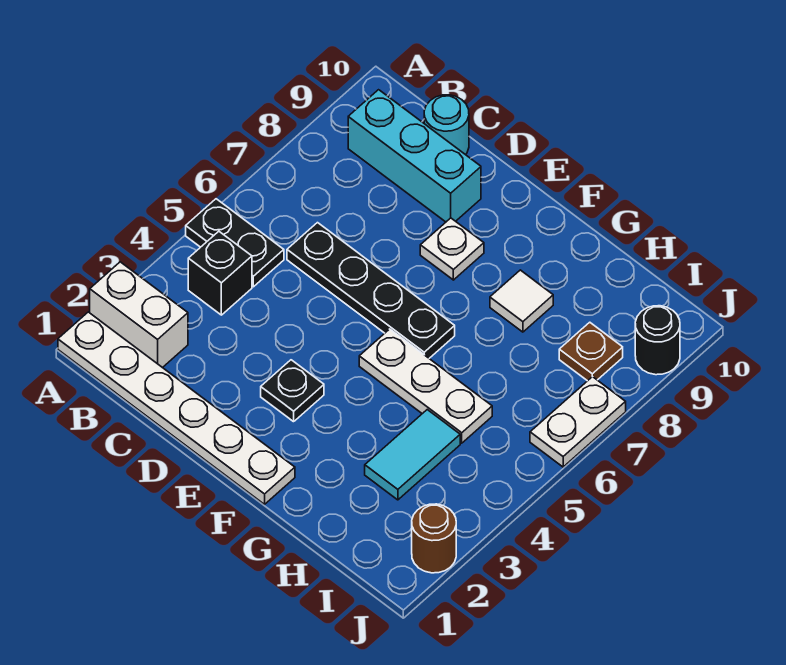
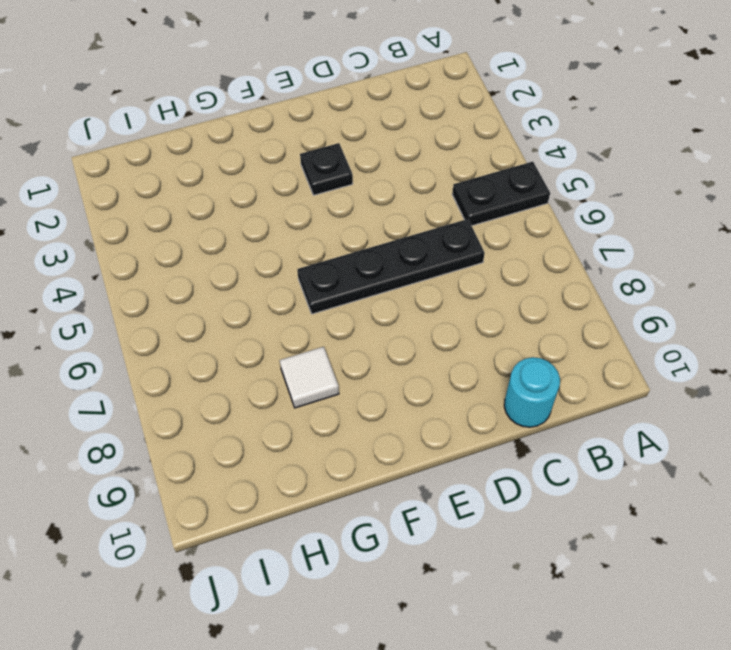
none -> white 1x6 plate [58,312,295,504]
none -> white 1x2 brick [90,262,188,368]
none -> black 1x1 brick [188,231,252,315]

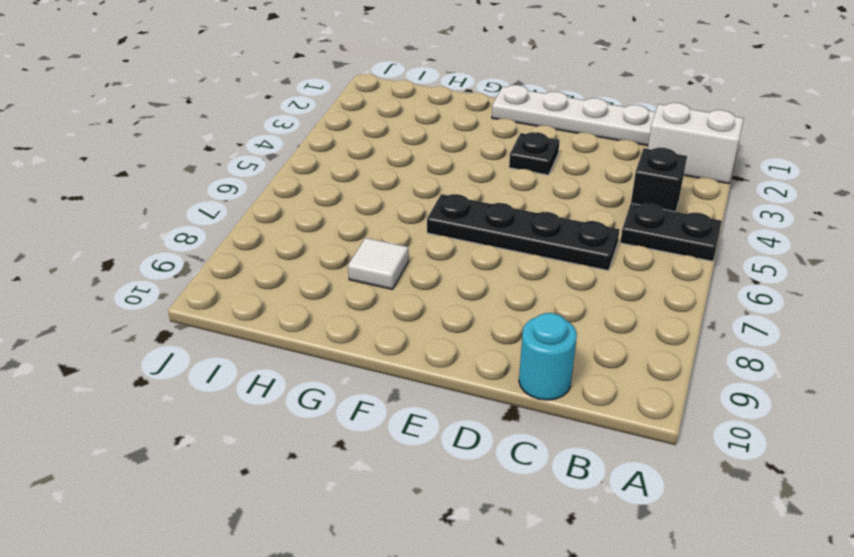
none -> cyan 1x3 brick [348,90,481,222]
none -> white 1x1 plate [420,218,484,280]
none -> white 1x3 plate [359,329,492,443]

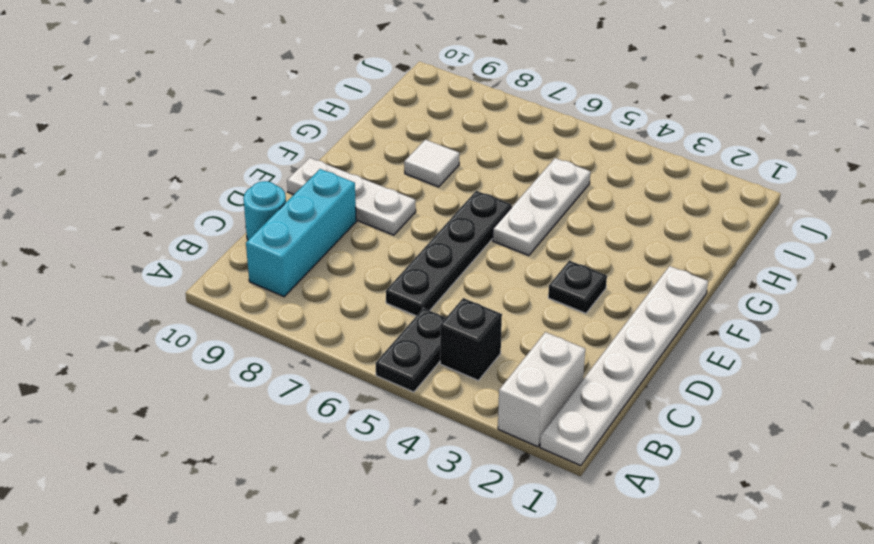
white 1x3 plate [287,158,416,235] -> white 1x1 plate [420,218,484,280]
none -> cyan 1x2 tile [365,410,460,500]
none -> brown 1x1 plate [559,322,623,381]
none -> brown 1x1 round brick [412,504,456,573]

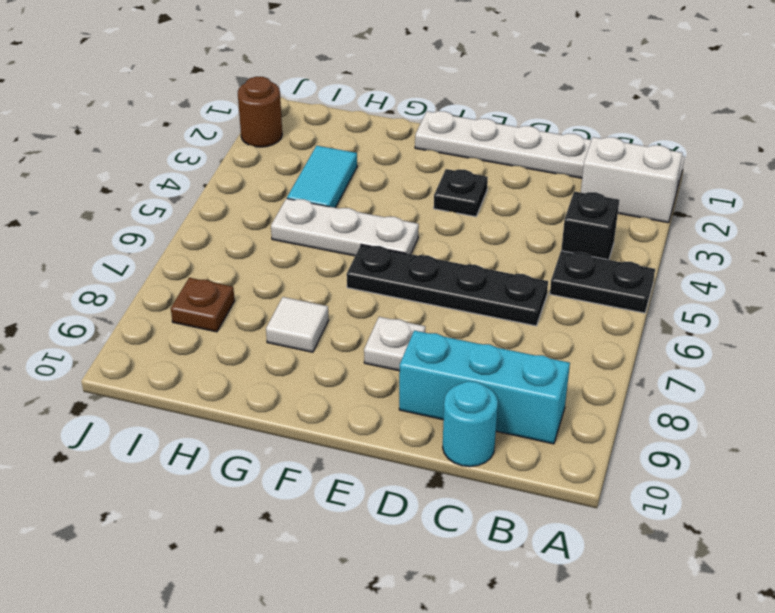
none -> white 1x2 plate [530,377,626,467]
none -> black 1x1 round brick [635,306,680,375]

